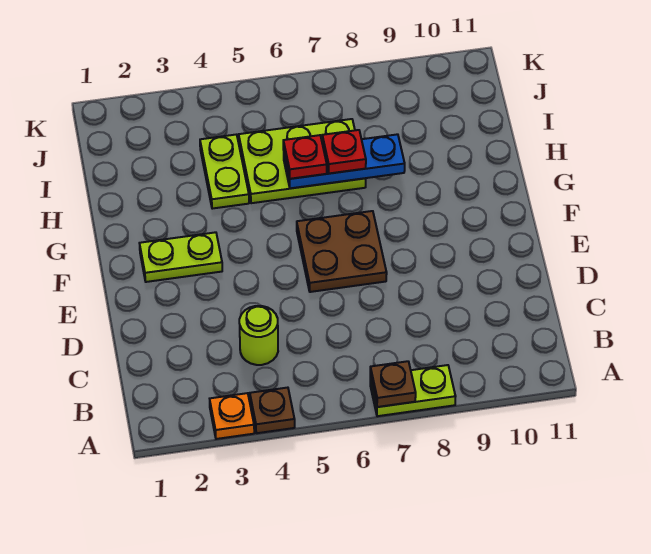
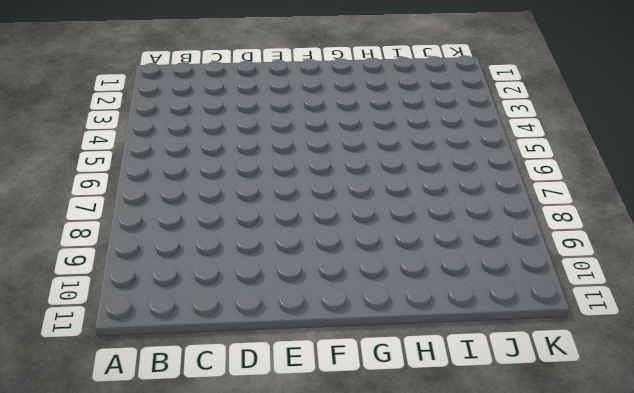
none -> orange 1x1 plate [210,393,254,439]
none -> brown 1x1 plate [250,388,295,433]
none -> lime 1x2 plate [370,365,456,416]

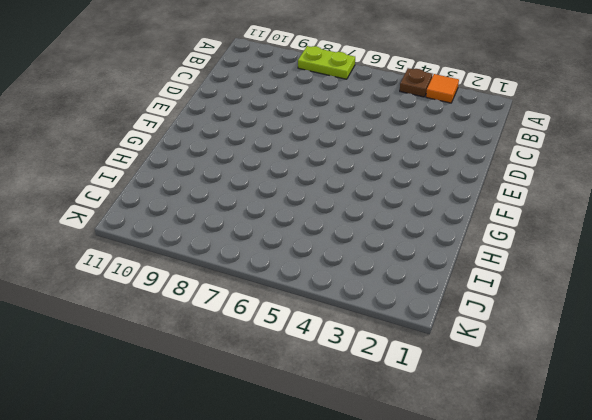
orange 1x1 tile [426,74,459,103] -> orange 1x1 plate [210,393,254,439]
none -> lime 1x1 round brick [239,306,278,365]
none -> brown 2x2 plate [297,211,387,292]
none -> lime 1x2 plate [140,232,222,282]

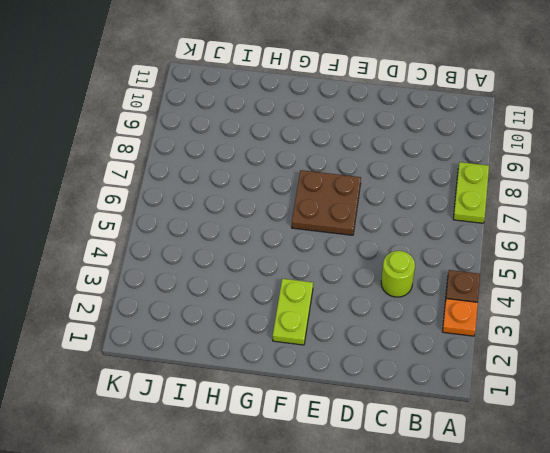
none -> lime 1x2 plate [200,135,249,209]
none -> lime 2x3 plate [239,119,366,203]
none -> brown 1x1 plate [370,361,416,407]

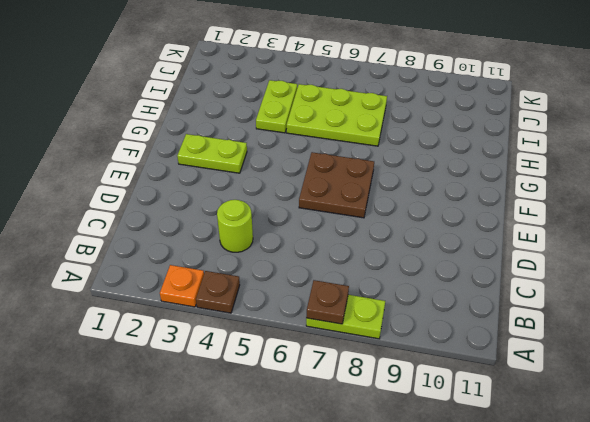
none -> blue 1x3 plate [284,134,405,188]
none -> red 1x1 plate [283,135,327,179]
none -> red 1x1 plate [322,130,366,173]

